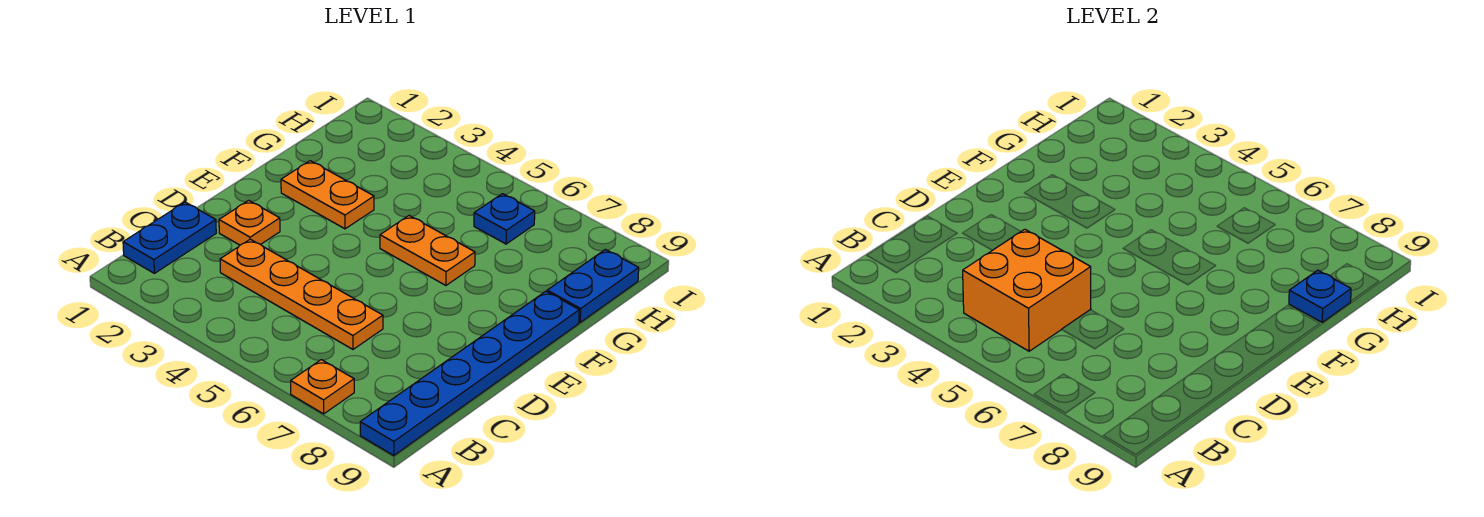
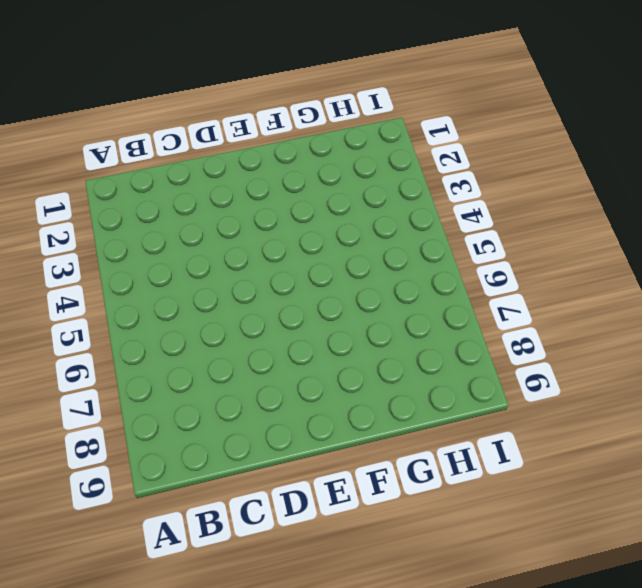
none -> orange 1x1 plate [291,360,354,414]
none -> blue 1x6 plate [360,291,579,455]

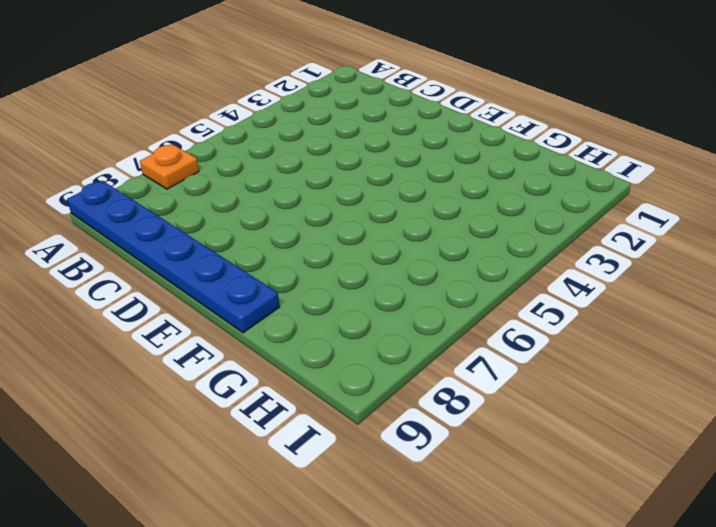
none -> blue 1x2 plate [123,202,216,273]
none -> orange 1x4 plate [220,239,383,349]

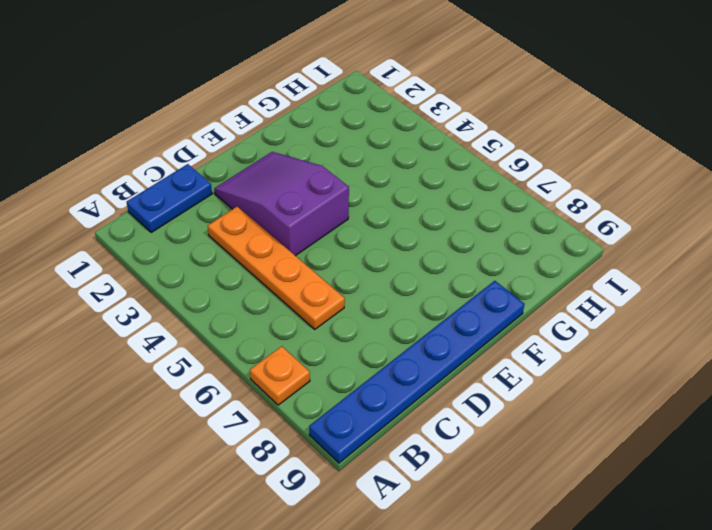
purple 2x3 slope [214,152,349,256] -> orange 1x1 plate [219,200,280,245]
none -> orange 1x2 plate [281,161,374,229]
none -> orange 1x2 plate [380,216,475,285]

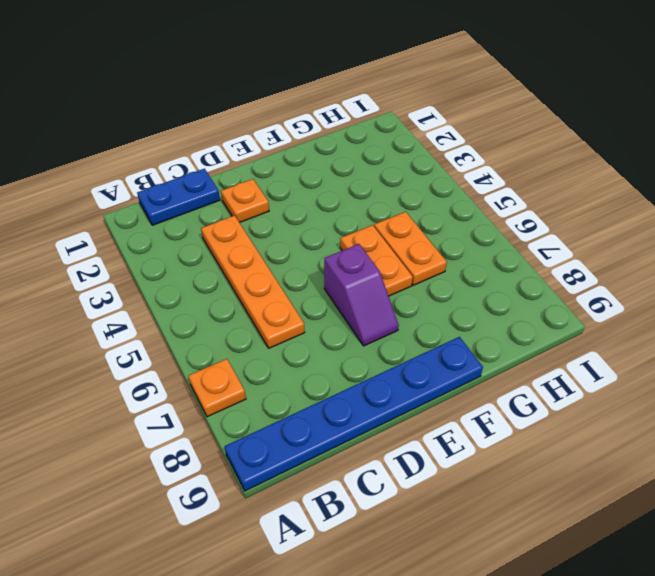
purple 1x2 slope [324,244,399,346] -> none
orange 1x2 plate [374,212,447,285] -> orange 1x2 plate moved to [281,161,374,229]
none -> blue 1x2 plate [547,249,639,322]
none -> blue 1x1 plate [474,194,535,244]

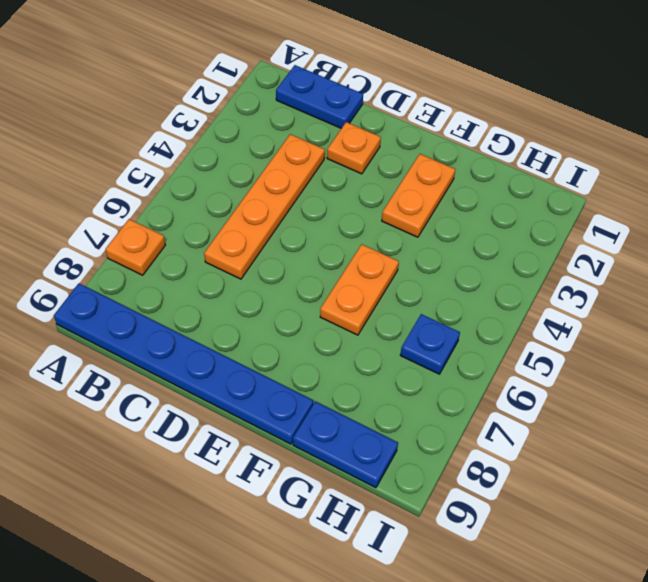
none -> orange 2x2 brick [963,229,1091,351]
none -> blue 1x1 plate [1289,270,1351,322]

